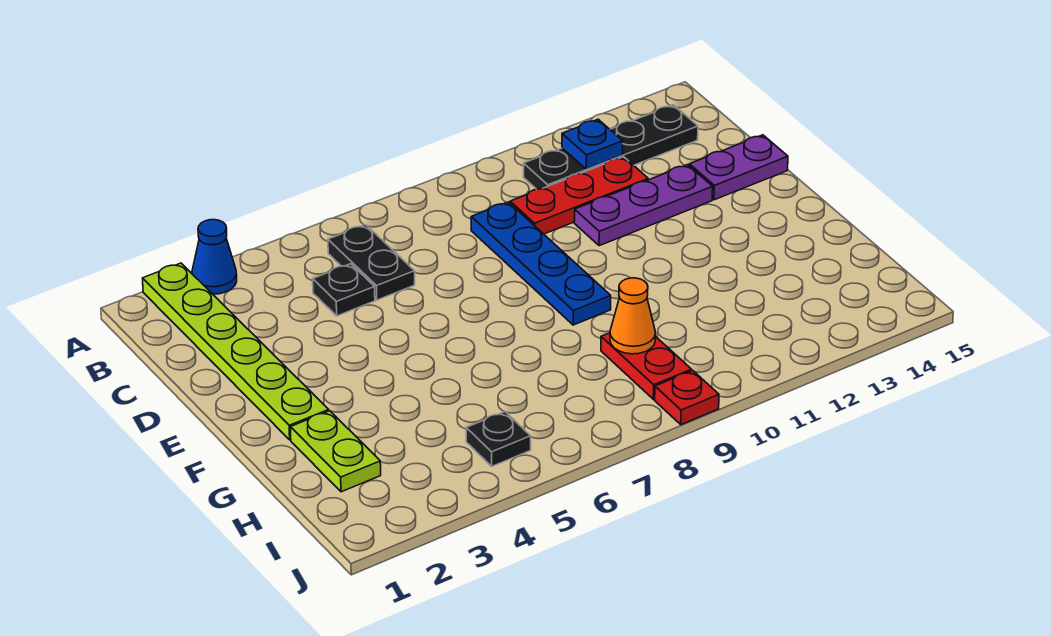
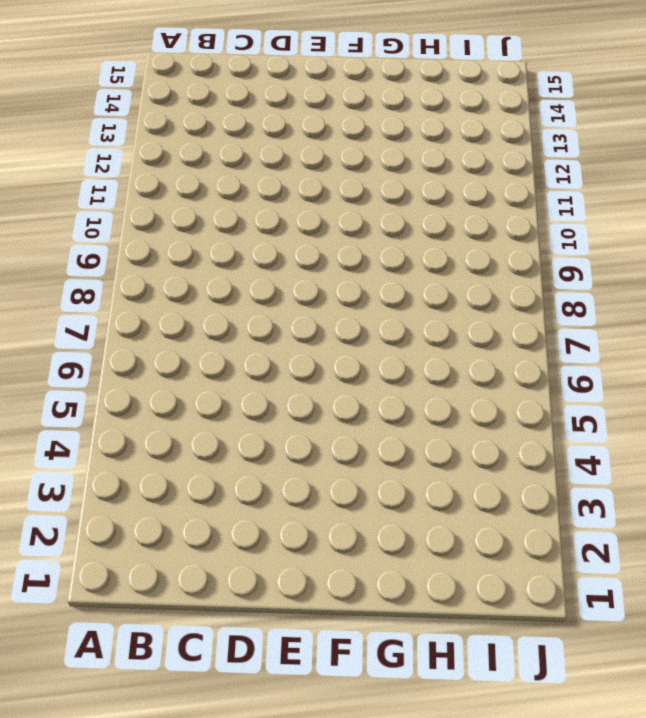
none -> lime 1x6 plate [143,263,329,440]
none -> blue 1x1 cone [192,220,237,294]
none -> black 1x2 plate [328,225,415,300]

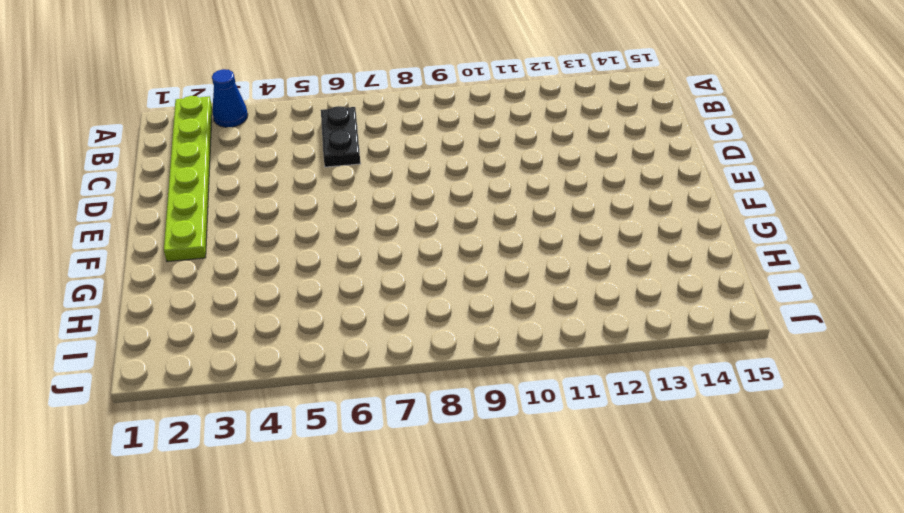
none -> black 1x4 plate [524,105,698,189]
none -> black 1x1 plate [313,264,375,316]
none -> blue 1x4 plate [471,202,611,325]

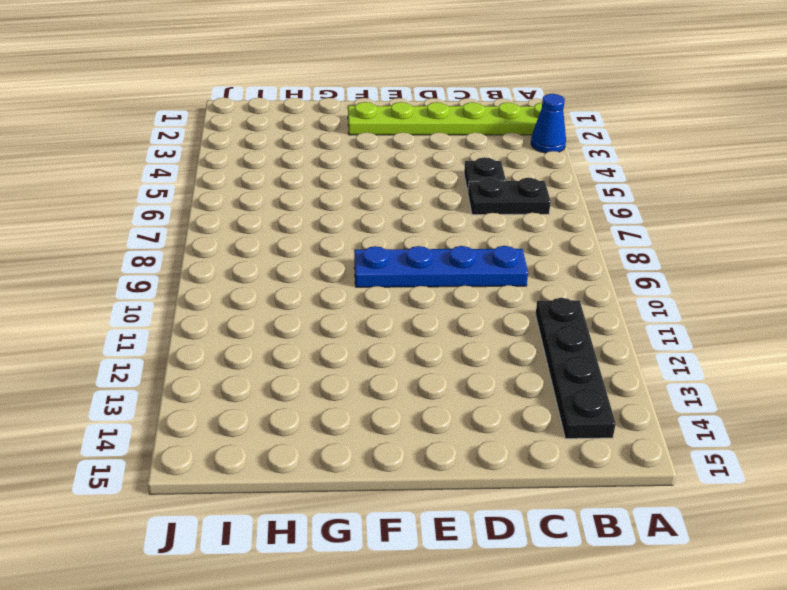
none -> red 1x3 plate [510,157,648,234]
none -> purple 1x3 plate [574,165,713,246]
none -> purple 1x2 plate [689,135,788,200]

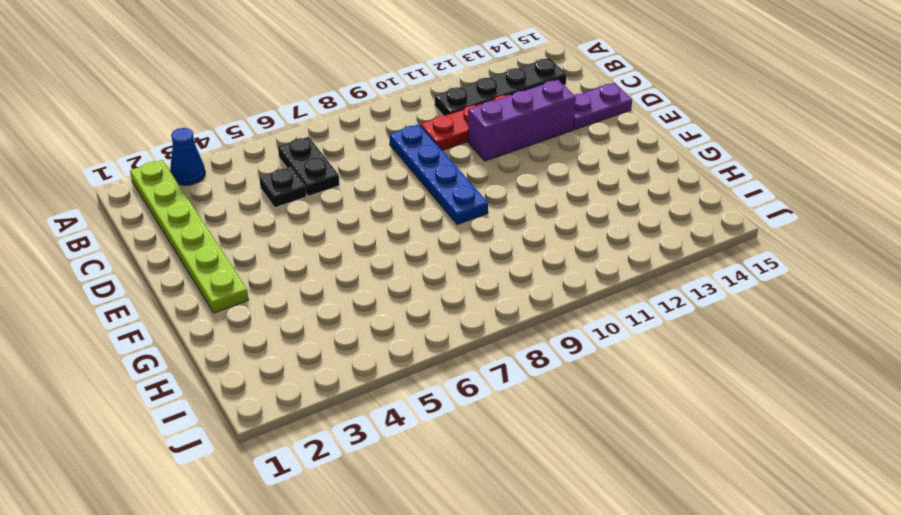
purple 1x3 brick [468,80,576,161] -> purple 1x3 plate [574,165,713,246]
none -> lime 1x2 plate [290,411,381,492]
none -> red 1x2 plate [601,333,692,399]
none -> black 1x1 plate [466,412,531,466]

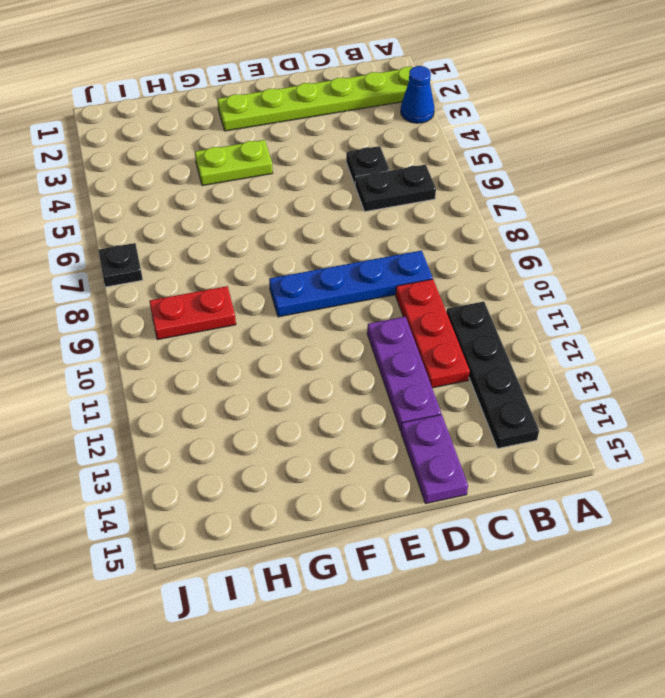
lime 1x2 plate [195,140,273,186] -> lime 1x2 plate moved to [290,411,381,492]
black 1x1 plate [98,243,143,287] -> black 1x1 plate moved to [466,412,531,466]
none -> red 1x1 plate [655,371,719,425]
none -> blue 1x1 plate [562,119,623,169]
none -> orange 1x1 cone [610,278,656,354]

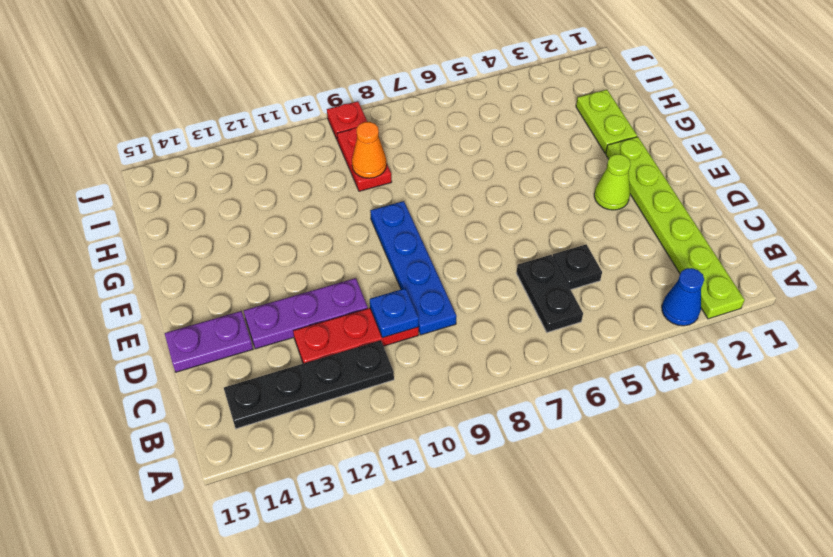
blue 1x1 plate [370,288,419,338] -> blue 1x1 plate moved to [562,119,623,169]
lime 1x1 cone [594,154,631,210] -> none
none -> black 1x1 plate [466,412,531,466]

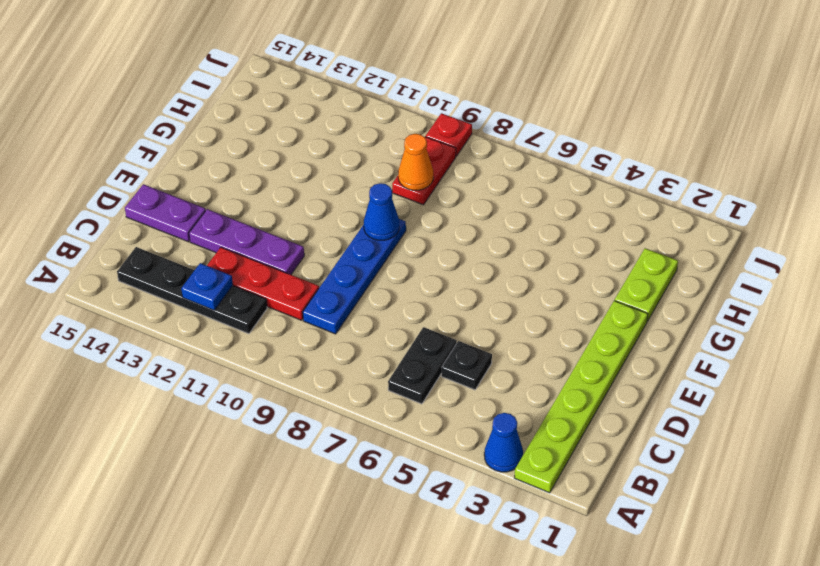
blue 1x1 cone [364,183,399,240] -> none
none -> black 1x1 plate [466,412,531,466]

